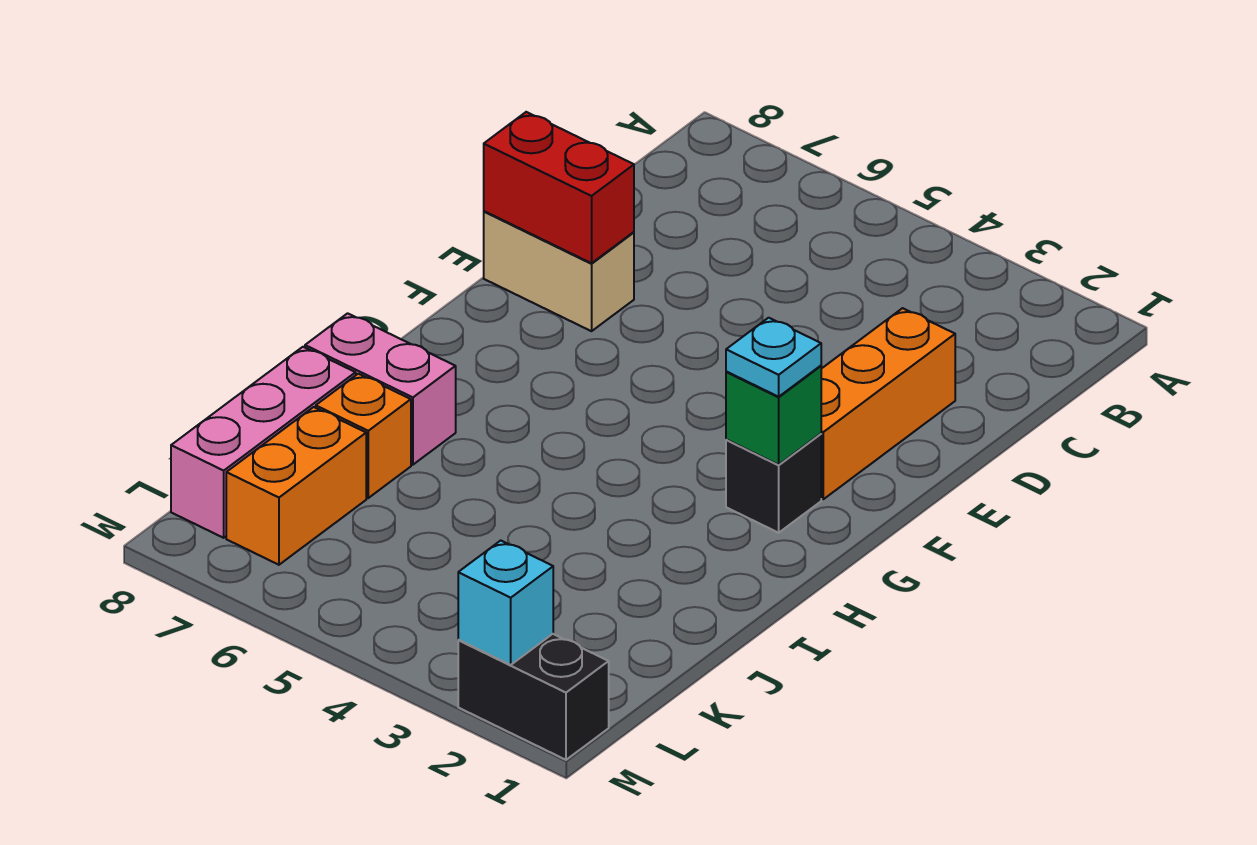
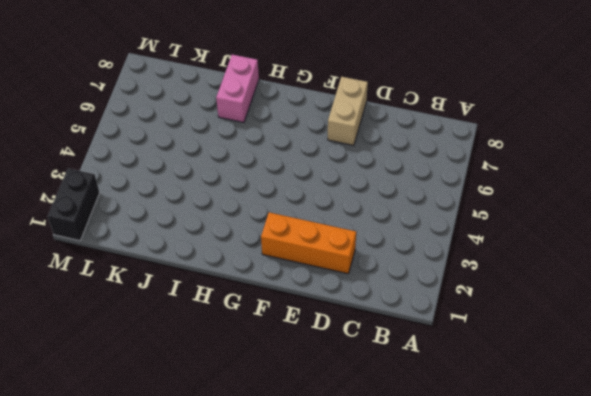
none -> black 1x1 brick [726,434,821,533]
none -> orange 1x1 brick [316,374,411,498]
none -> pink 1x3 brick [171,347,356,538]

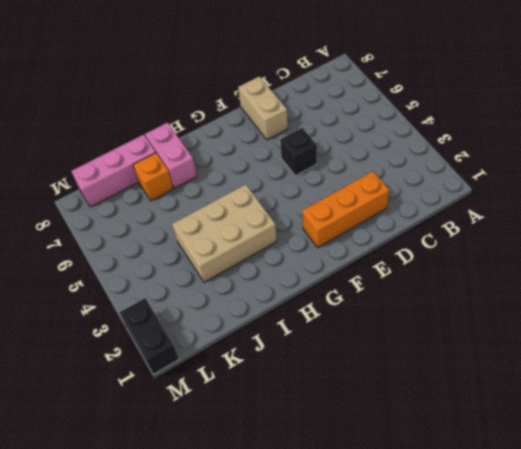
black 1x1 brick [280,128,317,176] -> black 1x1 brick moved to [726,434,821,533]
tan 2x3 brick [172,184,277,282] -> none
none -> orange 1x2 brick [226,407,366,565]
none -> red 1x2 brick [484,112,634,263]
none -> green 1x1 brick [726,366,821,465]

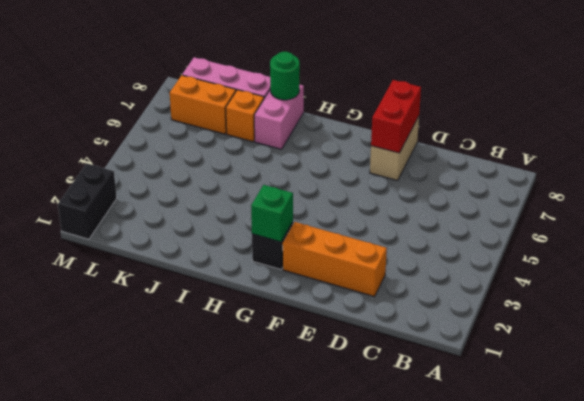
green 1x1 round brick [270,52,300,100] -> none
none -> cyan 1x1 brick [458,541,553,665]
none -> cyan 1x1 plate [726,318,821,397]

